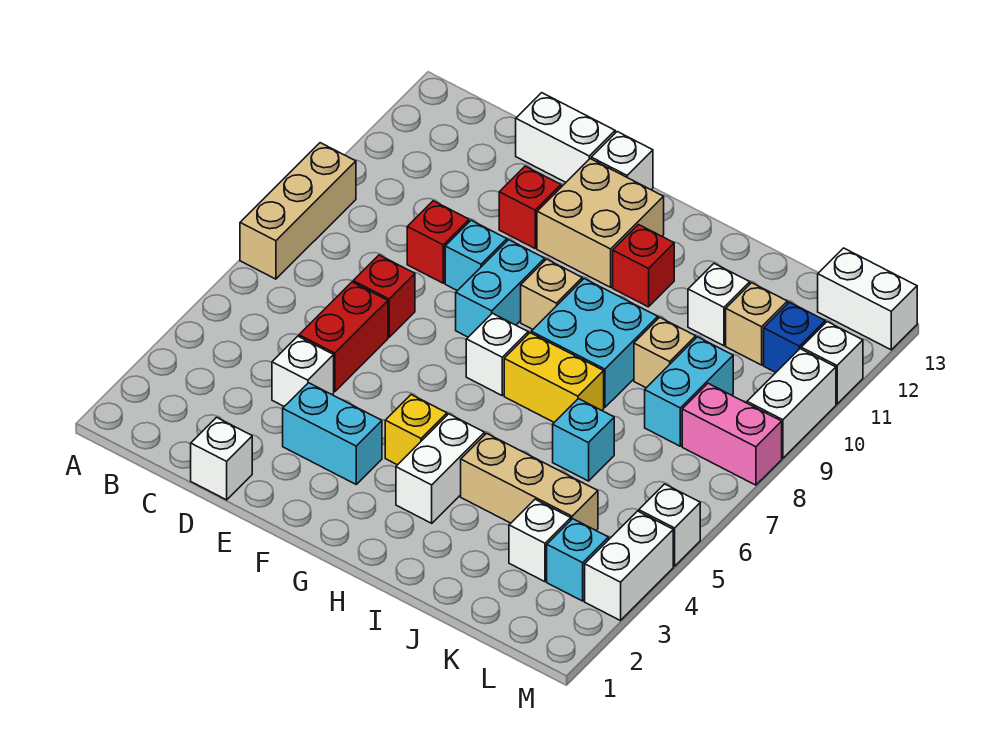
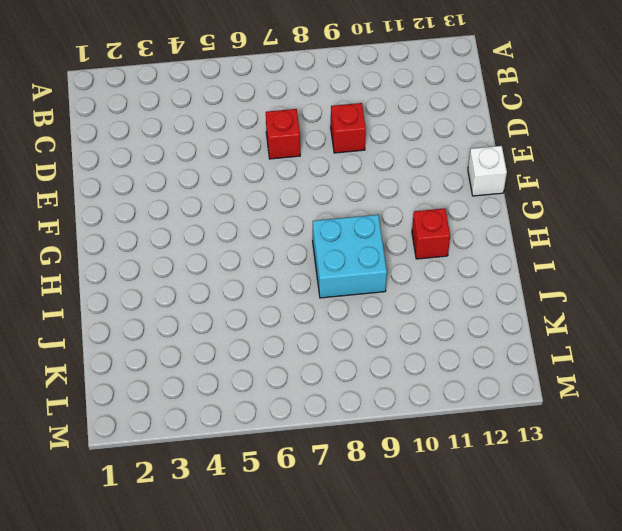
none -> tan 1x3 brick [240,143,356,279]
none -> white 1x1 brick [191,417,252,500]
none -> white 1x1 brick [272,336,334,406]
none -> red 1x2 brick [299,282,388,391]

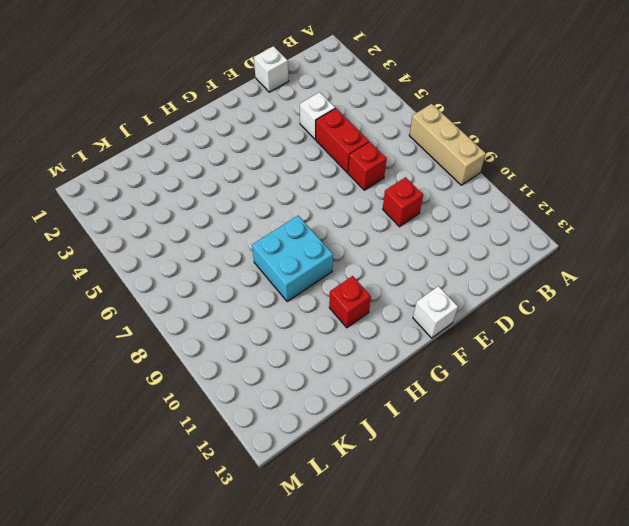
none -> white 1x2 brick [516,93,615,182]
none -> cyan 1x2 brick [283,383,382,484]
none -> cyan 1x1 brick [445,220,507,291]
none -> red 1x1 brick [499,166,561,248]

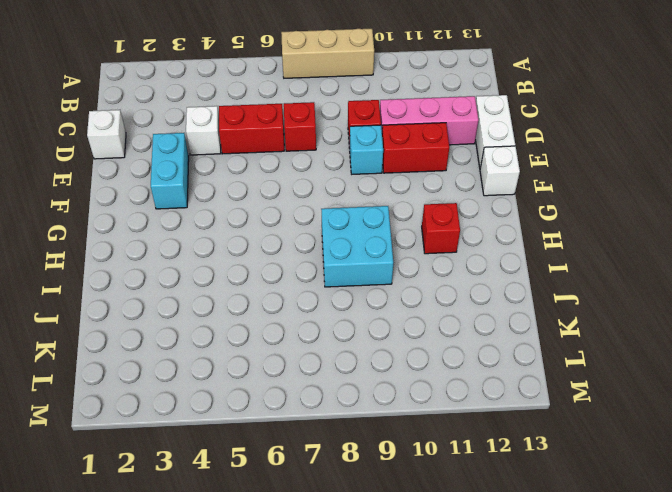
pink 1x3 brick [380,96,479,145] -> none
red 1x2 brick [382,123,449,173] -> red 1x1 brick [499,166,561,248]
none -> cyan 1x2 brick [456,240,545,337]
none -> tan 2x2 brick [537,159,664,287]
none -> yellow 1x1 brick [385,395,447,465]
none -> white 1x1 brick [466,313,528,395]

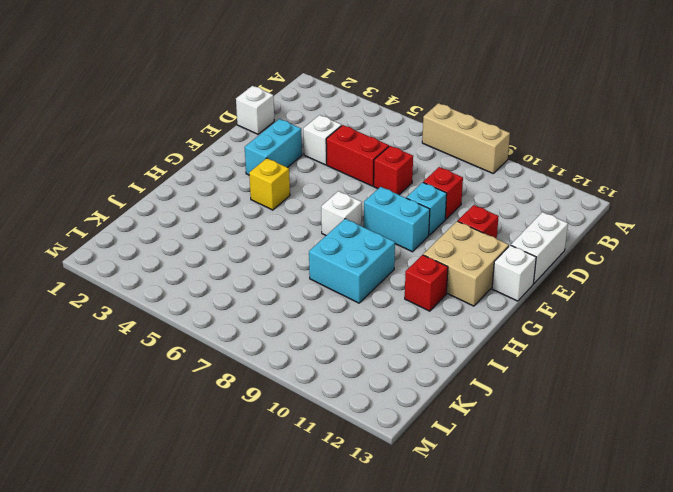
none -> tan 1x1 brick [521,259,582,329]
none -> white 1x2 brick [396,414,485,523]
none -> yellow 1x2 brick [504,333,604,422]
none -> tan 1x3 brick [461,433,598,530]

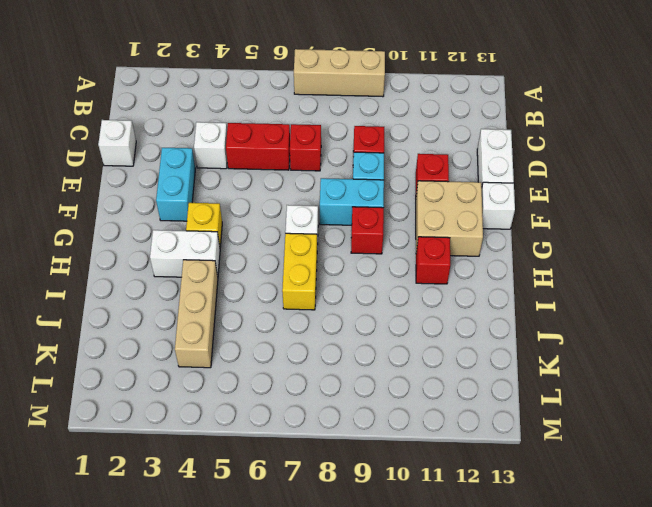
red 1x1 brick [351,207,384,254] -> tan 1x1 brick [521,259,582,329]
none -> cyan 2x2 brick [531,279,658,407]
none -> cyan 1x1 brick [553,399,614,481]
none -> tan 1x1 brick [634,317,696,388]
none -> white 1x1 brick [688,264,750,346]

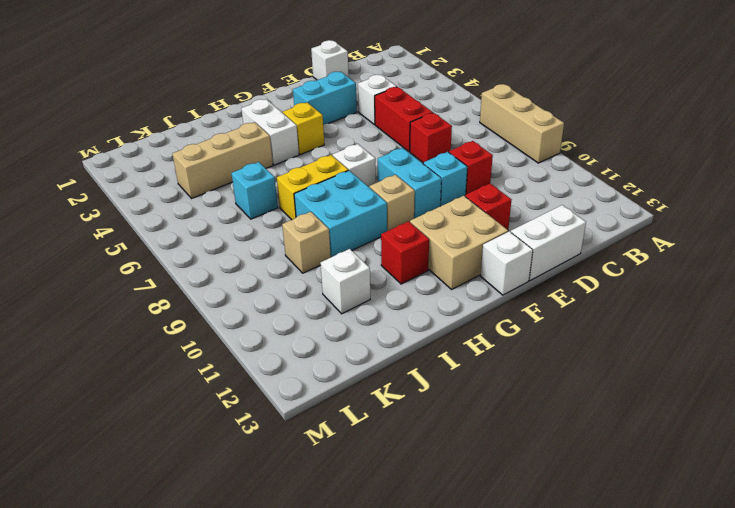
none -> white 1x1 brick [509,499,571,582]
none -> cyan 1x2 brick [645,337,733,446]
none -> tan 1x1 brick [726,283,788,365]
none -> cyan 1x1 brick [547,519,609,601]

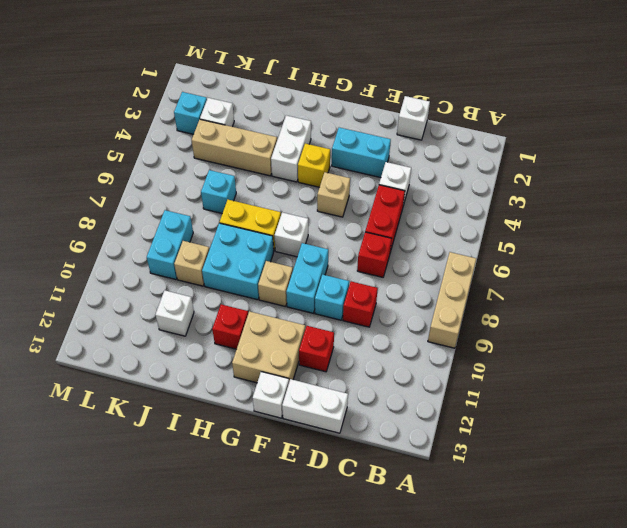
tan 1x1 brick [317,172,350,217] -> tan 1x1 brick moved to [726,283,788,365]
none -> pink 1x2 brick [682,383,782,485]
none -> blue 1x1 brick [764,302,825,372]
none -> white 1x2 brick [818,248,917,350]
none -> white 1x2 brick [585,511,673,621]

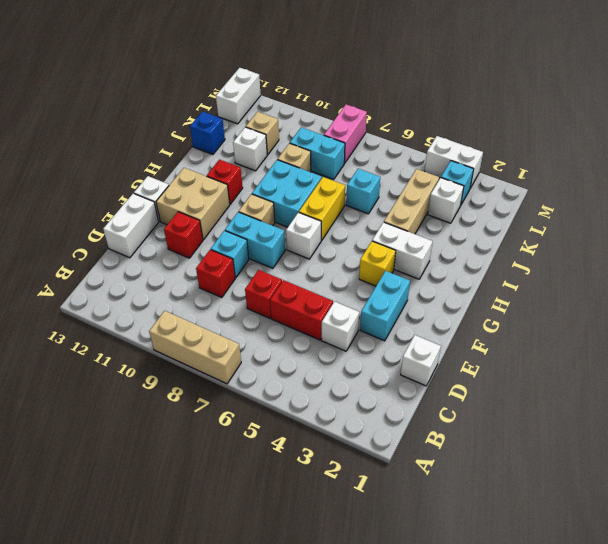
blue 1x1 brick [190,111,225,154] -> blue 1x1 brick moved to [764,302,825,372]
none -> white 1x1 brick [639,484,700,566]
none -> white 1x2 brick [747,349,836,458]
none -> white 1x1 brick [801,322,863,404]

